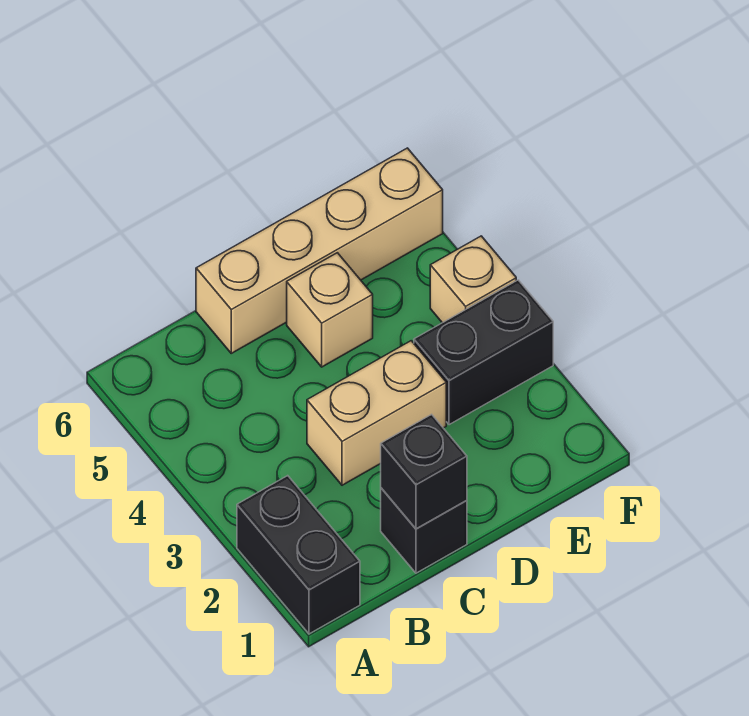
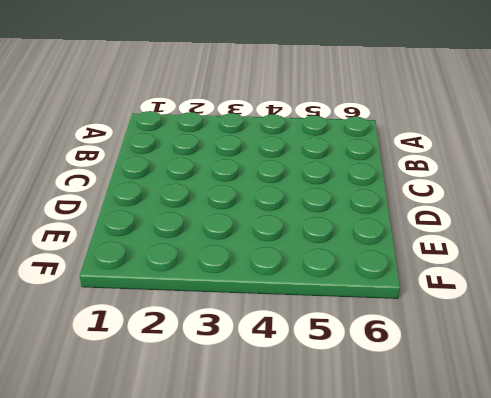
none -> black 1x2 brick [237,476,360,634]
none -> black 1x1 brick [381,488,467,573]

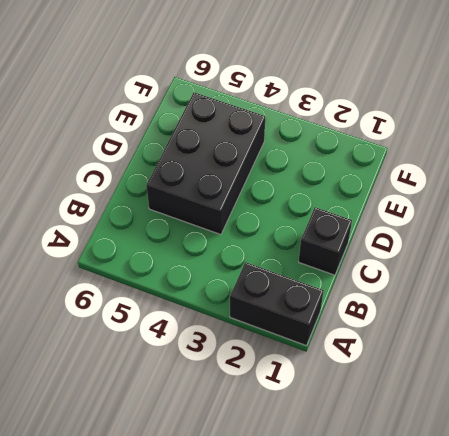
black 2x3 brick [146,92,265,235] -> tan 1x1 brick [287,253,373,367]
none -> tan 1x2 brick [307,341,446,485]
none -> tan 1x4 brick [196,148,443,353]

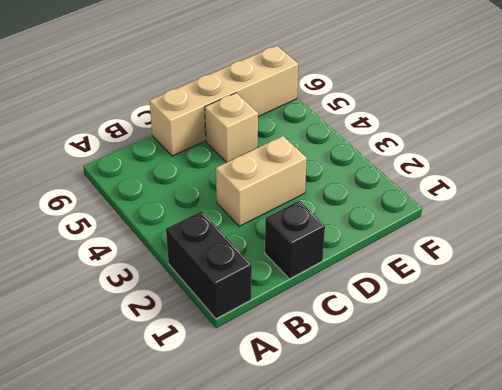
none -> black 1x2 brick [414,280,553,425]
none -> tan 1x1 brick [430,236,516,323]

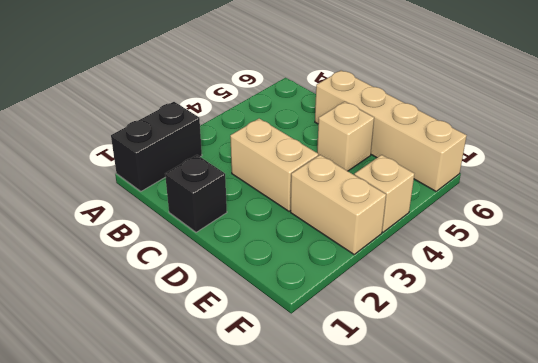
tan 1x2 brick [291,155,386,254] -> black 1x2 brick [414,280,553,425]
none -> black 1x1 brick [381,414,467,529]

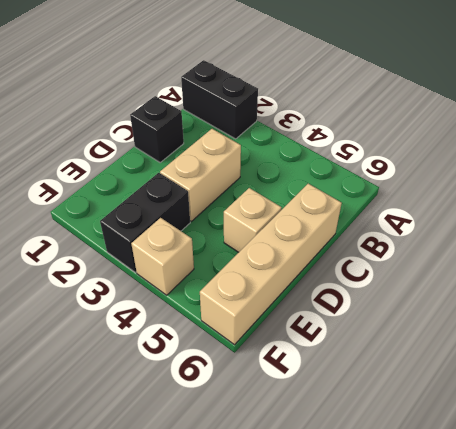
none -> black 1x1 brick [381,414,467,529]

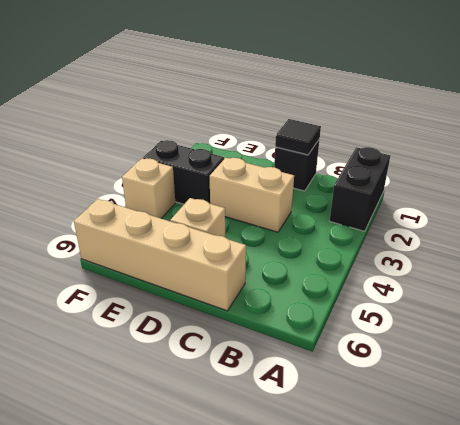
black 1x1 tile [275,119,321,155] -> black 1x1 brick [381,414,467,529]

